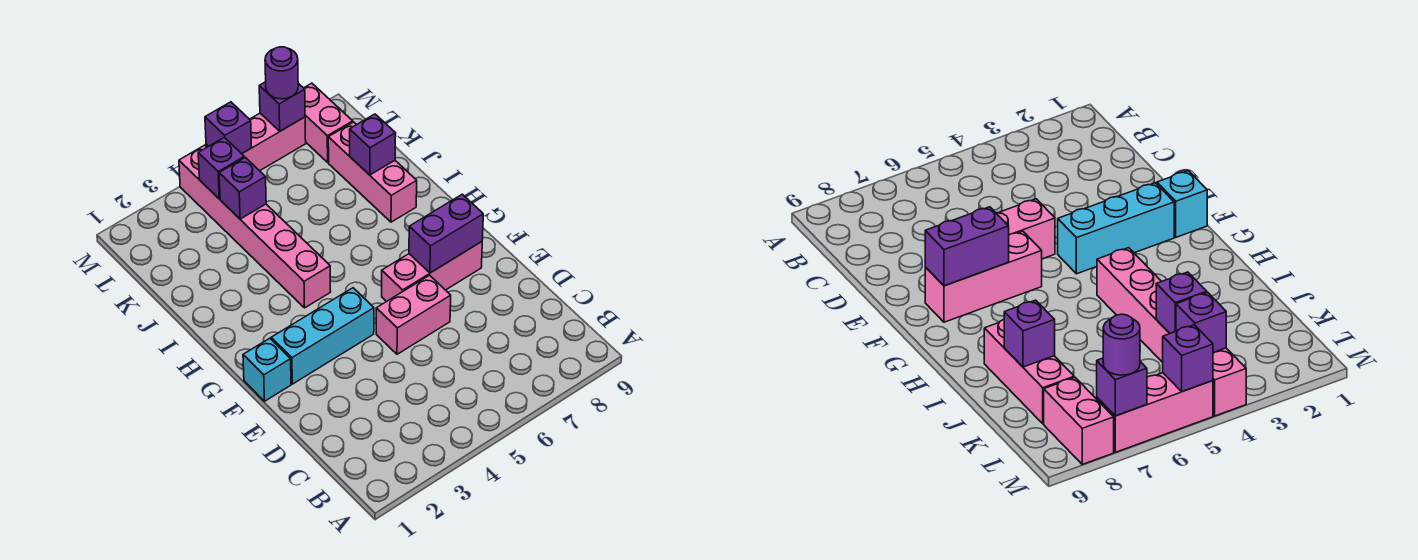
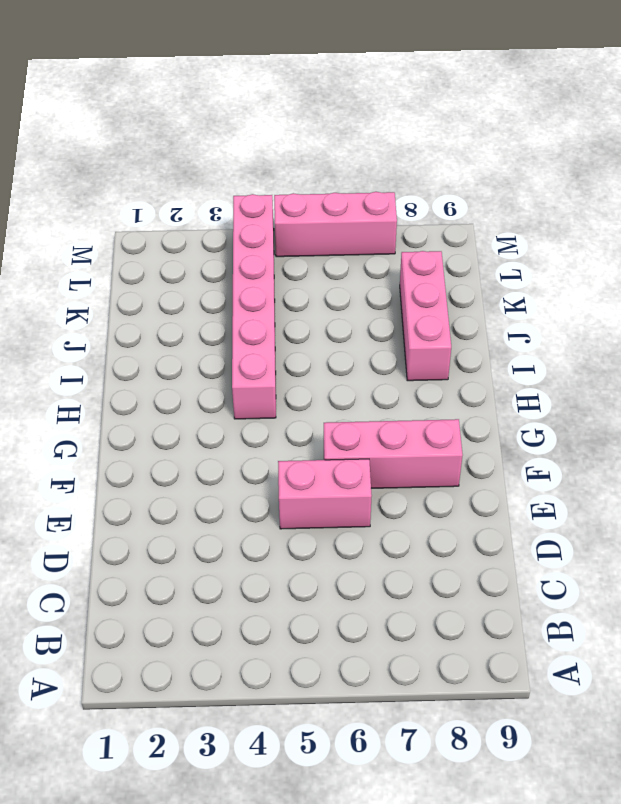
none -> cyan 1x1 brick [243,338,291,401]
none -> cyan 1x3 brick [271,288,374,384]
none -> pink 1x2 brick [304,83,353,162]

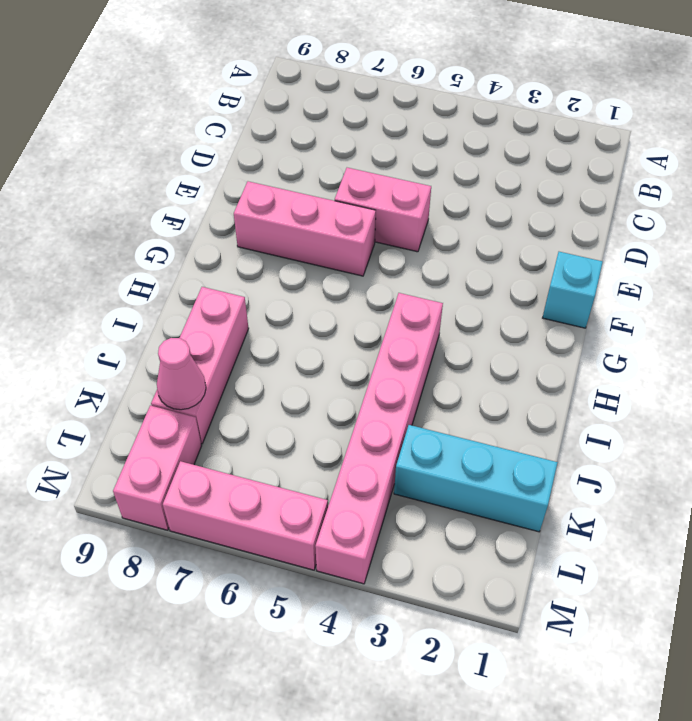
cyan 1x3 brick [394,425,558,532] -> cyan 1x3 brick moved to [271,288,374,384]
pink 1x1 cone [157,338,206,410] -> none
none -> purple 1x2 brick [409,194,483,273]
none -> purple 1x1 brick [350,114,396,175]
none -> purple 1x1 brick [219,158,266,219]

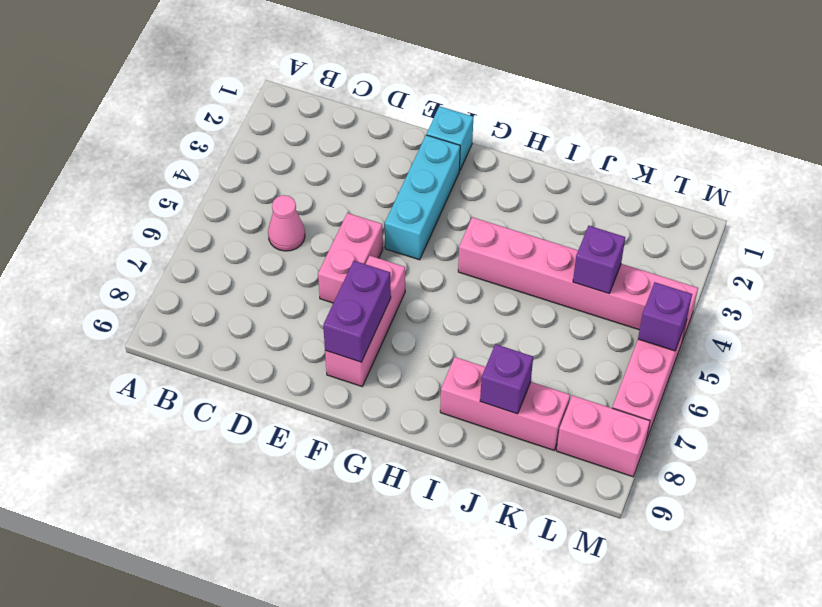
pink 1x1 cone [268,195,305,251] -> none
none -> purple 1x1 brick [198,137,244,199]
none -> purple 1x1 brick [259,82,305,131]
none -> purple 1x1 round brick [265,47,298,99]

